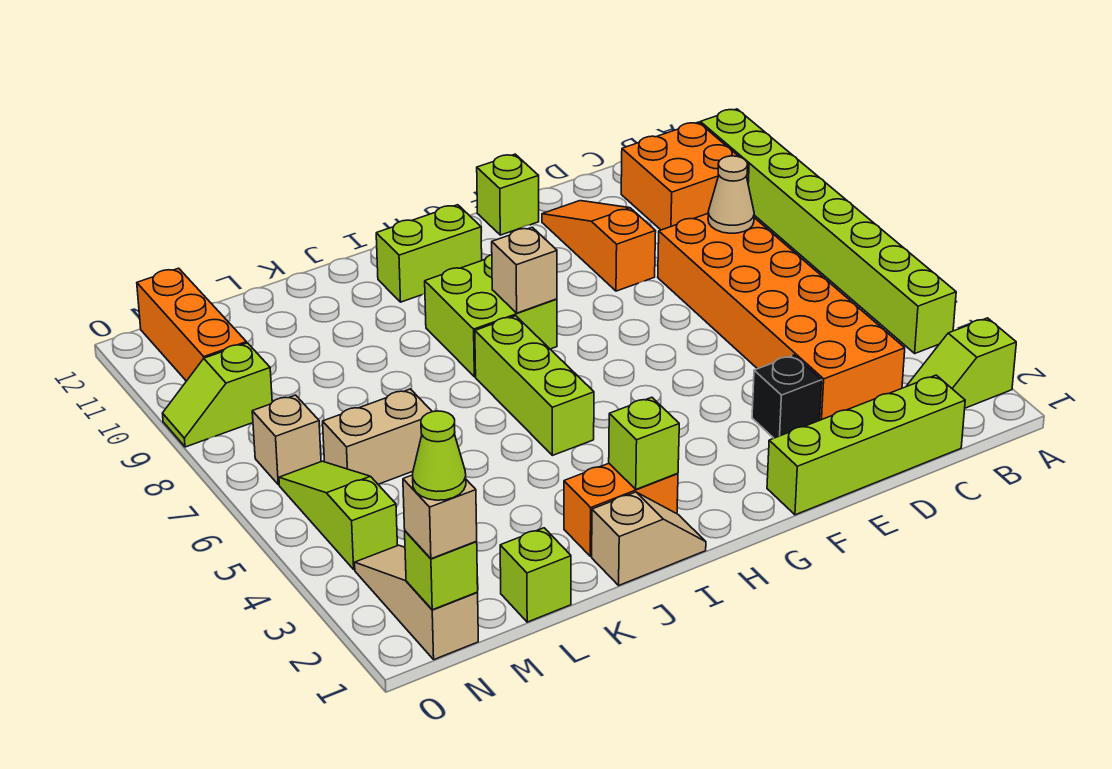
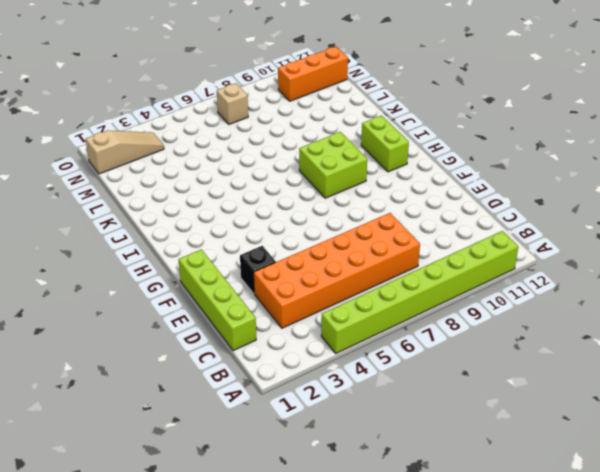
none -> lime 1x2 slope [906,318,1016,408]
none -> orange 2x2 brick [621,122,749,230]
none -> orange 1x3 slope [542,201,656,291]

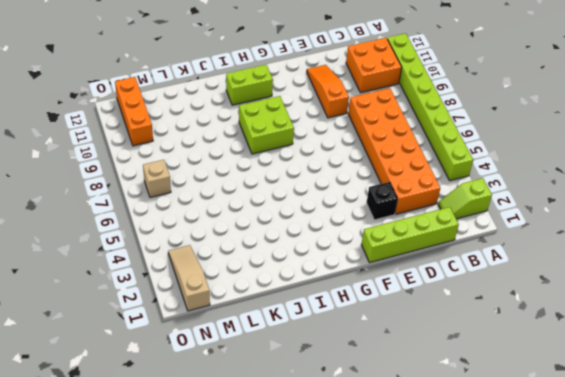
none -> lime 1x1 brick [477,154,539,235]
none -> tan 1x2 slope [592,492,706,585]
none -> orange 1x2 brick [564,464,678,556]

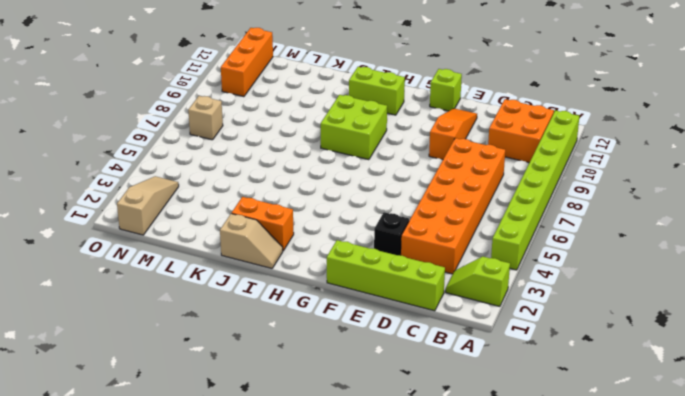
none -> lime 1x3 brick [475,316,594,455]
none -> lime 1x1 brick [500,528,571,622]
none -> tan 1x2 brick [323,389,432,484]

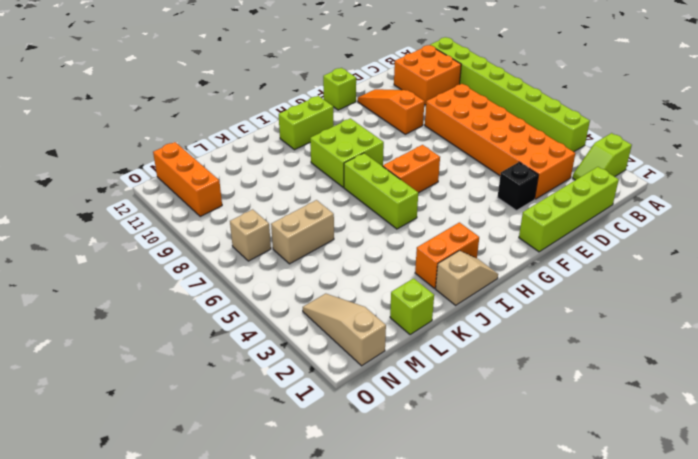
orange 1x2 brick [383,145,440,193] -> none
none -> lime 1x3 slope [279,461,397,570]
none -> lime 1x2 slope [163,343,272,447]
none -> tan 1x1 cone [708,156,754,233]

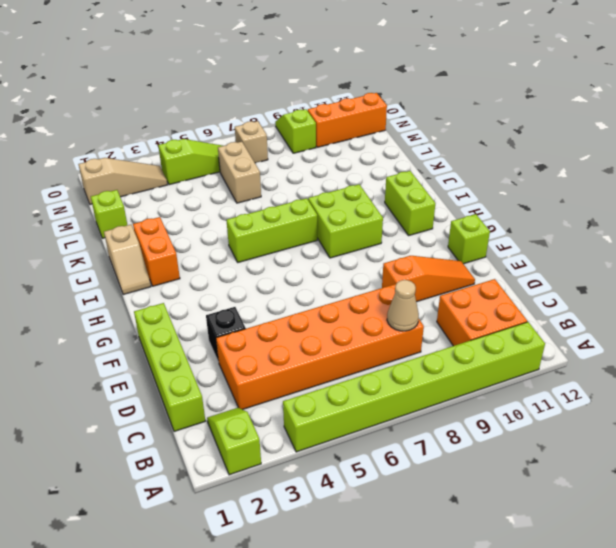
none -> tan 1x1 brick [492,227,557,313]
none -> lime 1x1 brick [609,397,679,489]
none -> lime 1x1 brick [405,531,478,610]

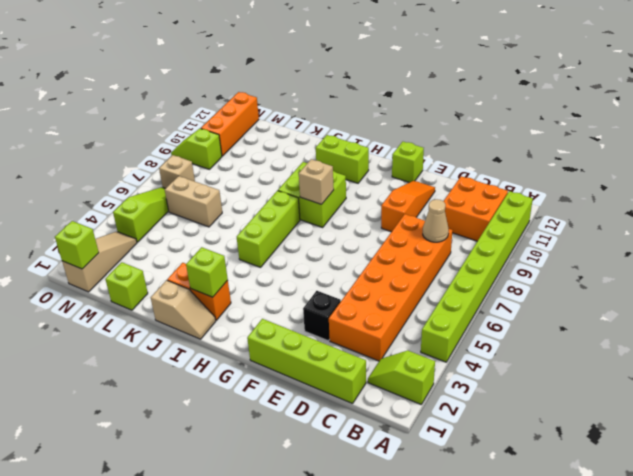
none -> tan 1x1 brick [403,475,477,559]
none -> lime 1x1 cone [413,411,466,500]

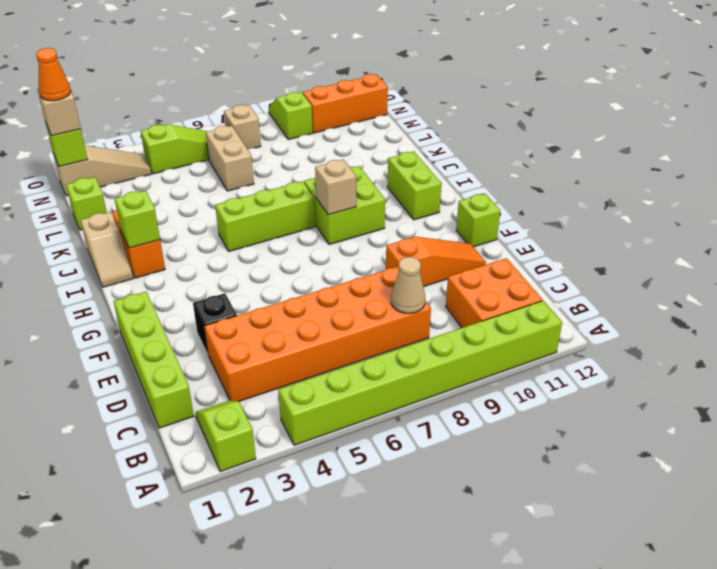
orange 1x1 cone [36,48,71,101] -> lime 1x1 cone [413,411,466,500]

